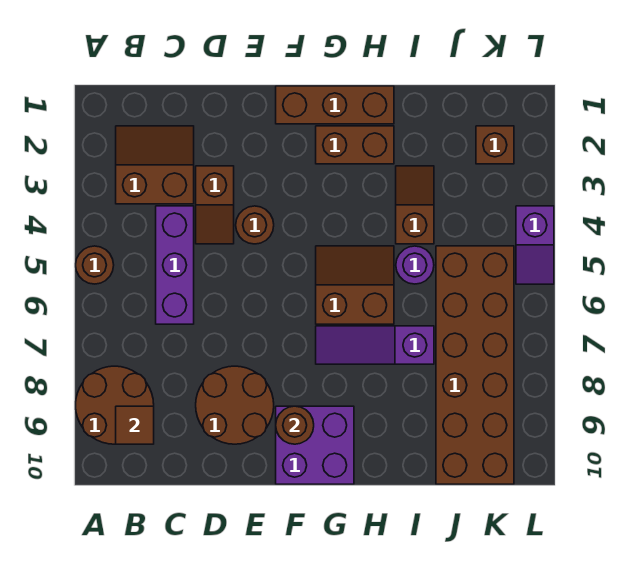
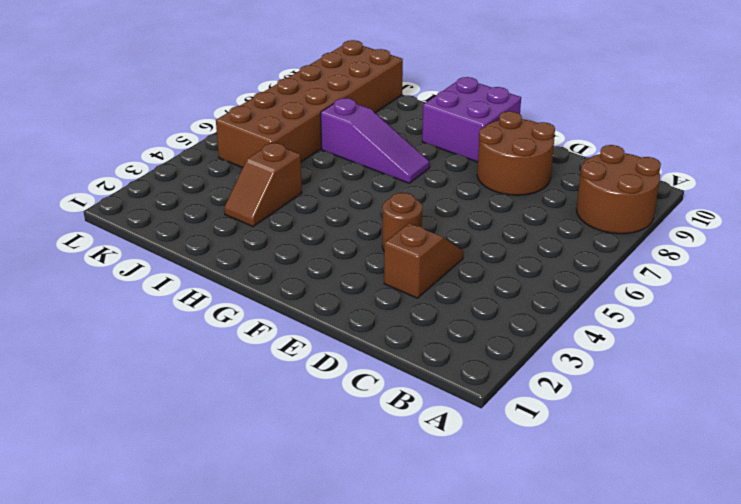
none -> brown 1x1 round brick [76,246,114,284]
none -> brown 2x2 slope [116,126,194,204]
none -> purple 1x3 brick [156,206,194,324]

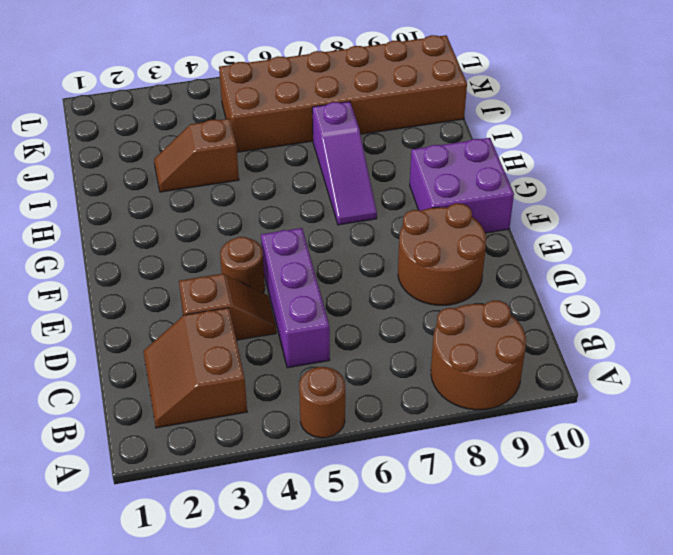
purple 1x3 brick [261,228,330,368] -> purple 1x3 brick turned to [156,206,194,324]
none -> brown 1x3 brick [276,86,394,124]
none -> brown 1x2 brick [316,126,394,164]
none -> brown 2x2 slope [316,246,394,324]

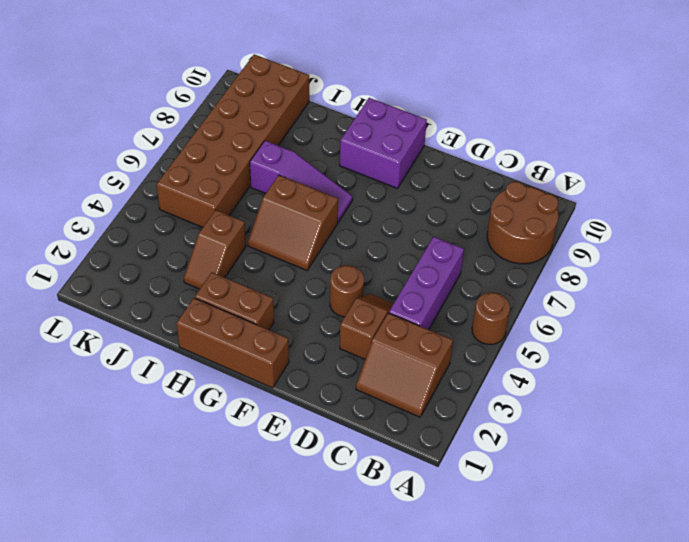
none -> brown 2x2 round brick [196,366,274,444]
none -> purple 1x1 round brick [396,246,434,284]
none -> brown 1x1 brick [476,126,514,164]

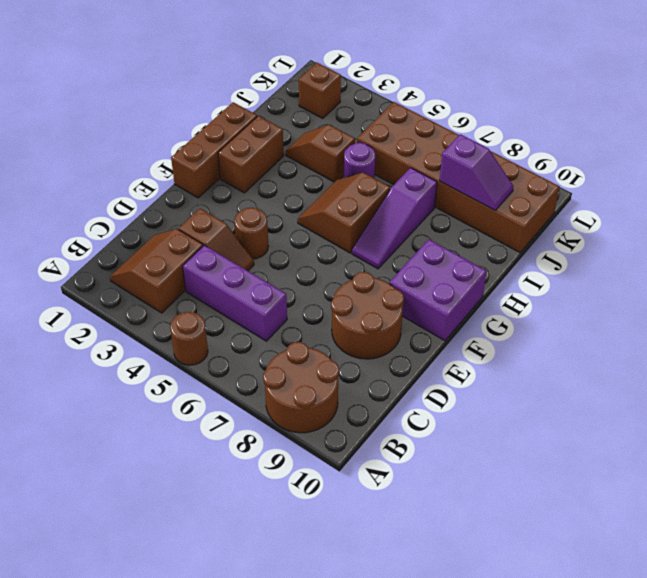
purple 1x2 slope [440,134,514,210] -> purple 1x2 slope moved to [516,206,554,284]
none -> brown 1x1 tile [116,406,154,444]
none -> brown 1x1 round brick [276,406,314,444]

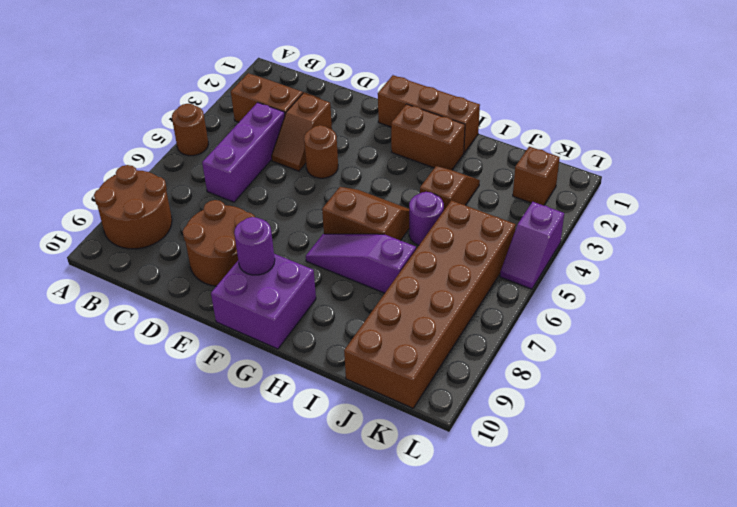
purple 1x1 round brick [234,217,275,275] -> brown 1x1 round brick [276,406,314,444]
none -> brown 1x1 tile [116,406,154,444]

